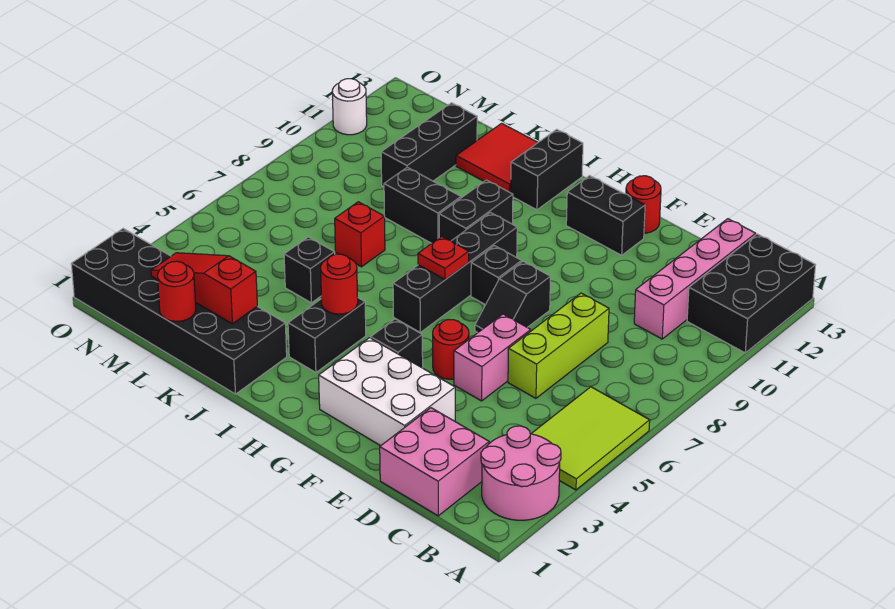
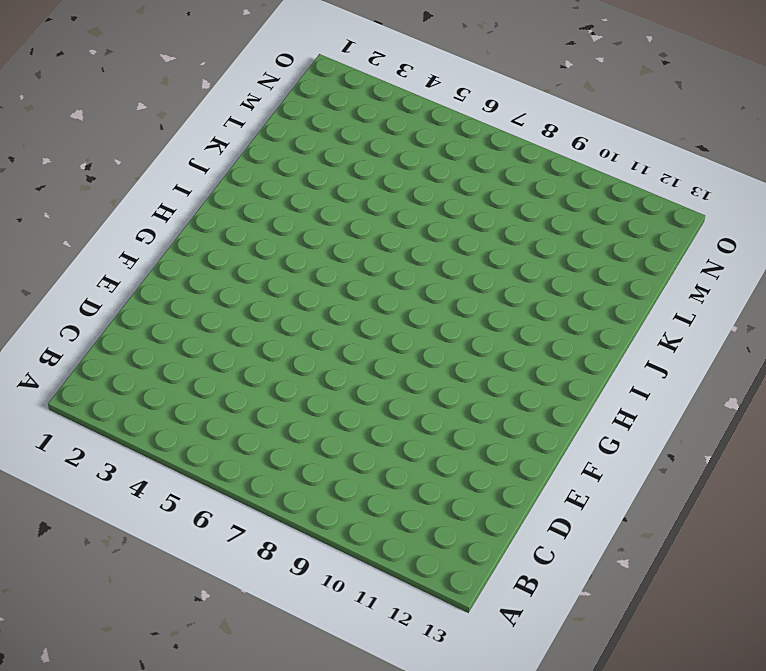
none -> pink 2x2 round brick [481,426,561,520]
none -> lime 2x3 tile [531,387,650,490]
none -> black 2x3 brick [687,234,815,353]

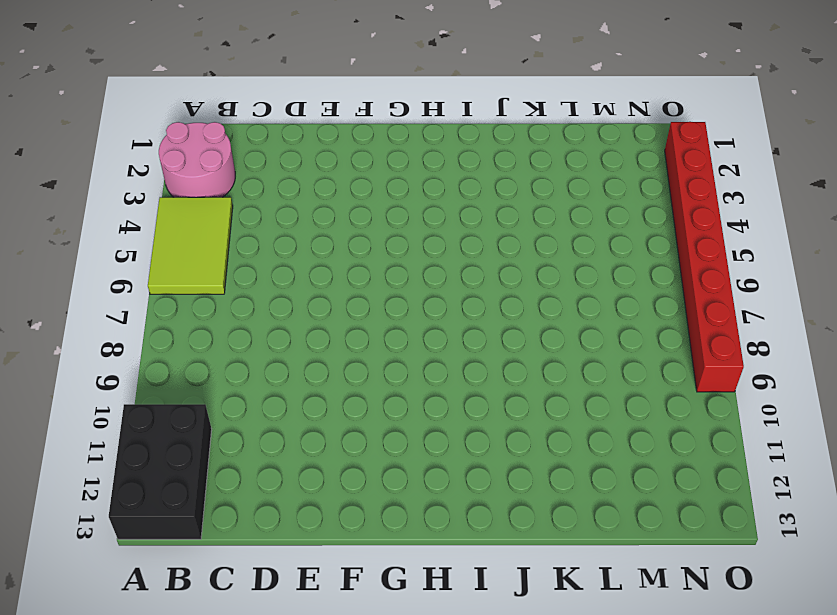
red 1x8 brick [665,122,744,392] -> black 2x6 brick [71,228,287,394]
none -> pink 2x2 brick [380,408,489,516]
none -> pink 1x4 brick [634,219,756,339]
none -> lime 1x3 brick [508,293,609,398]

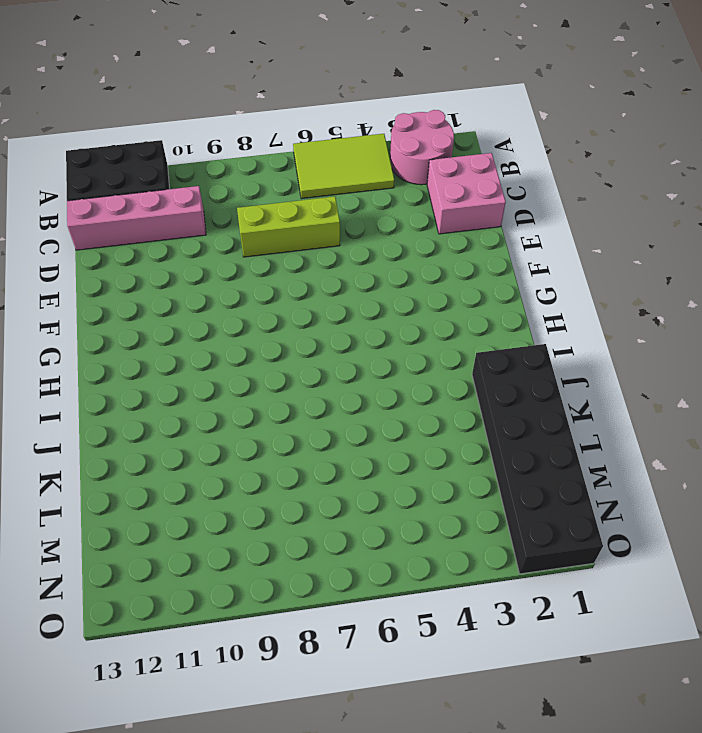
none -> white 2x3 brick [319,338,455,446]
none -> pink 1x2 brick [454,314,531,401]
none -> red 1x1 round brick [433,320,469,379]

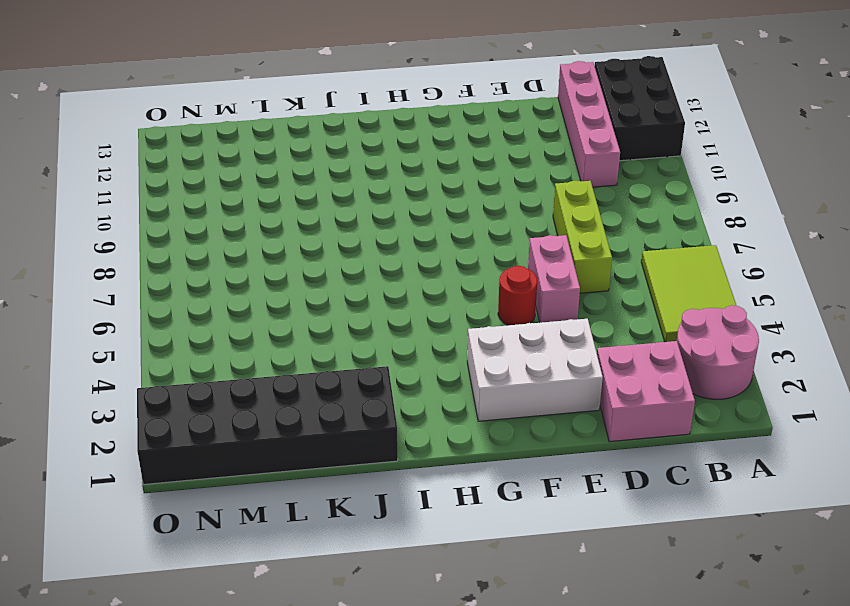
none -> black 1x2 slope [475,261,550,333]
none -> black 1x2 brick [566,176,645,255]
none -> red 1x1 round brick [626,176,661,233]

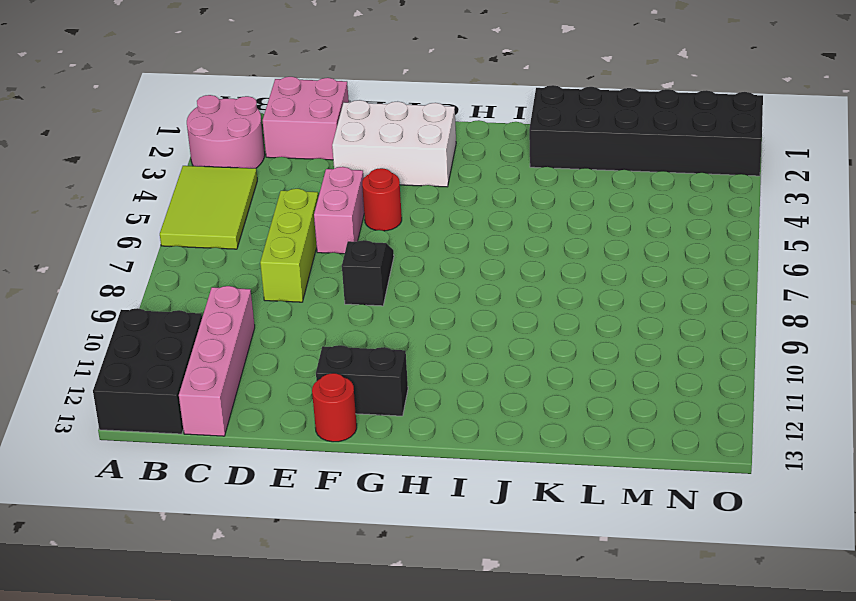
none -> black 1x1 brick [371,319,423,368]
none -> black 1x1 brick [471,246,522,305]
none -> black 1x4 brick [393,212,517,332]

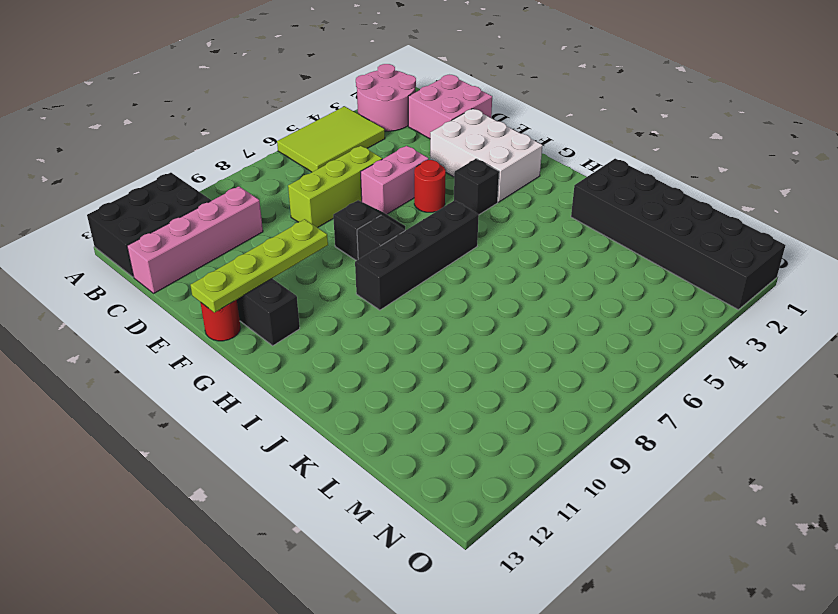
lime 1x4 plate [190,219,328,313] -> none
none -> black 1x2 brick [288,298,366,372]
none -> black 1x2 brick [439,180,513,241]
none -> black 1x2 brick [511,129,583,210]

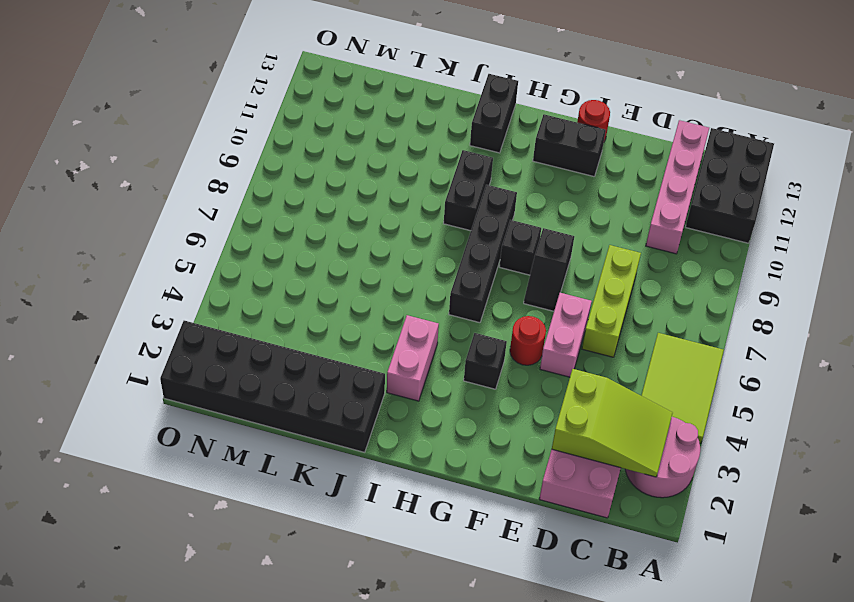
lime 2x3 slope [552,369,673,477] -> none
pink 1x2 brick [387,315,439,401] -> black 1x2 brick [288,298,366,372]
none -> white 2x3 brick [319,338,455,446]
none -> black 1x2 brick [384,167,461,243]
none -> red 2x2 tile [456,123,538,193]

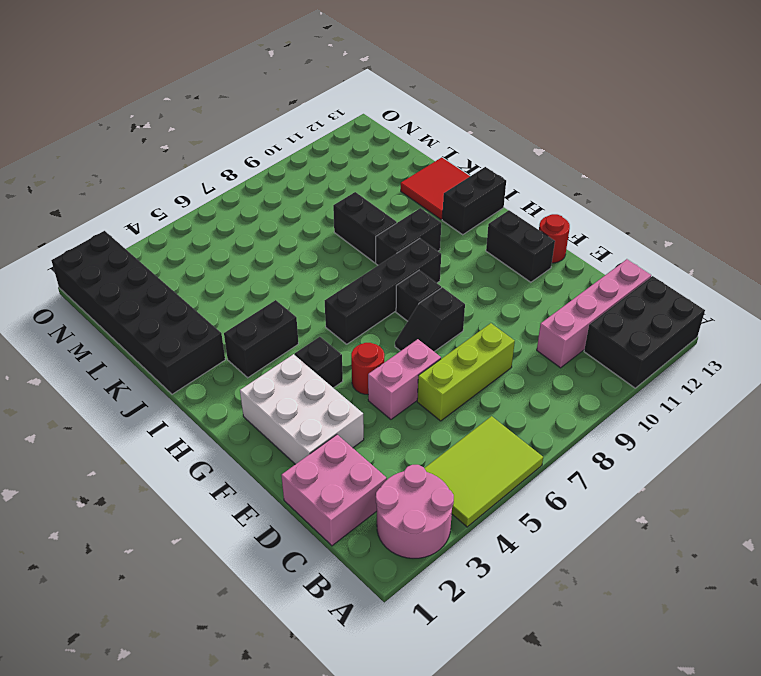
none -> black 1x1 brick [284,237,335,303]
none -> red 1x1 brick [335,202,385,267]
none -> black 1x3 brick [381,103,477,186]

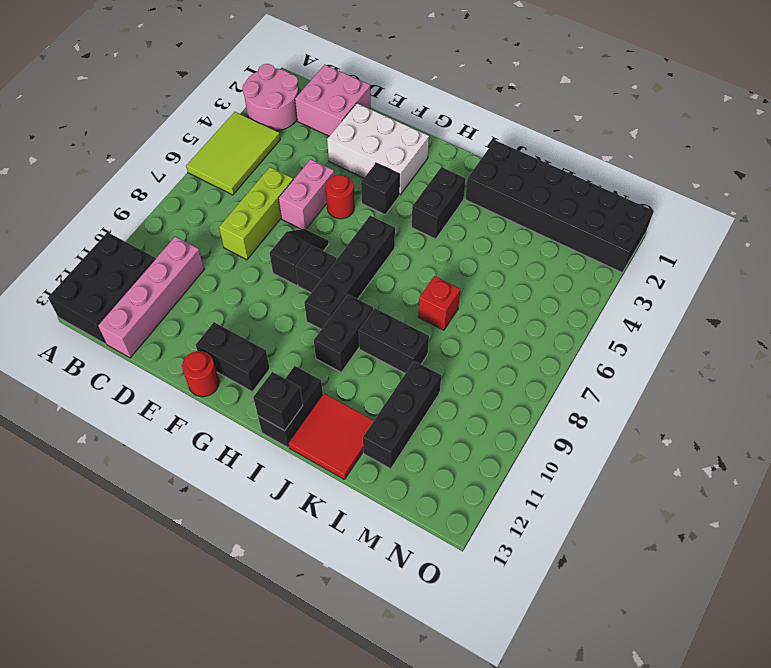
black 1x1 brick [253,372,303,431] -> black 1x1 brick moved to [284,237,335,303]
none -> white 1x1 round brick [332,79,367,135]
none -> red 1x1 plate [418,236,469,280]
none -> red 1x1 round brick [321,254,358,314]

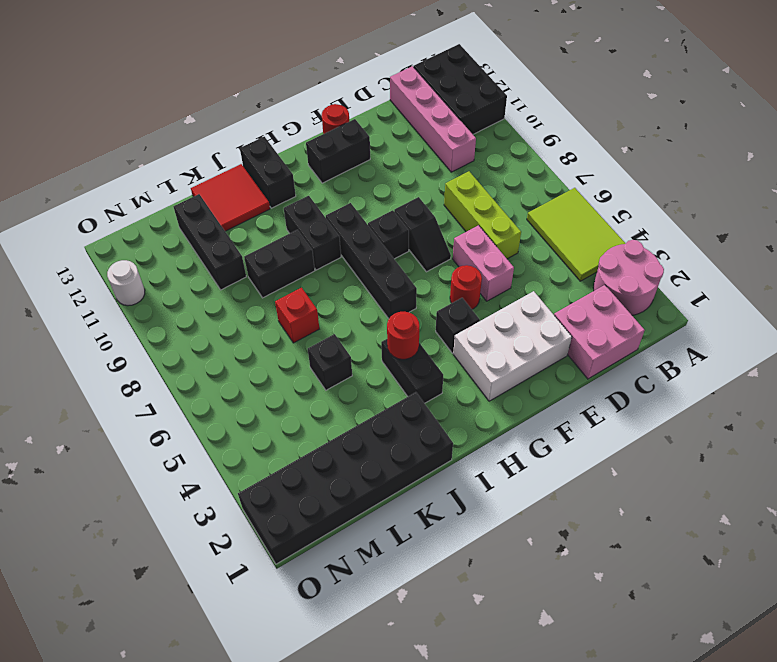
none -> red 1x1 plate [418,236,469,280]
none -> red 1x3 slope [151,253,257,324]
none -> red 1x1 round brick [158,261,196,321]

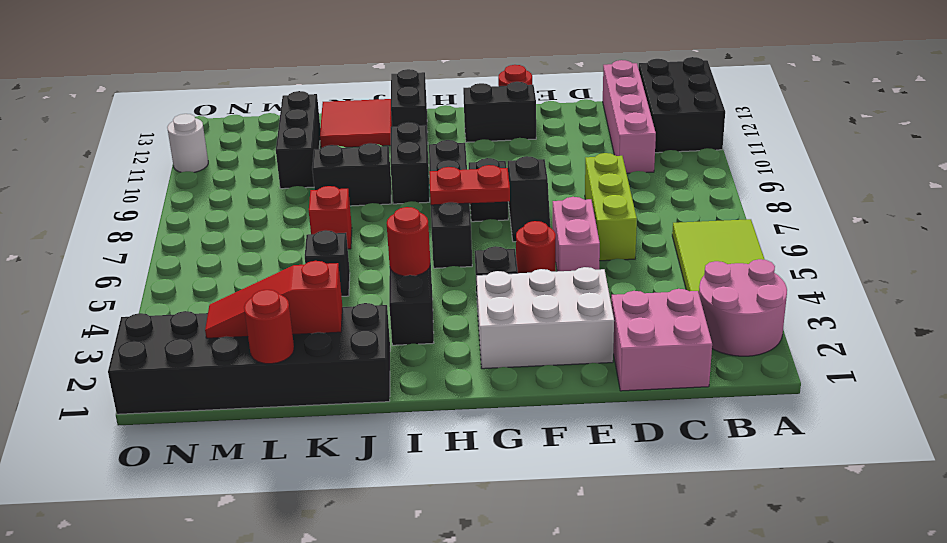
red 1x2 plate [429,165,510,205] -> red 1x1 plate [418,236,469,280]

